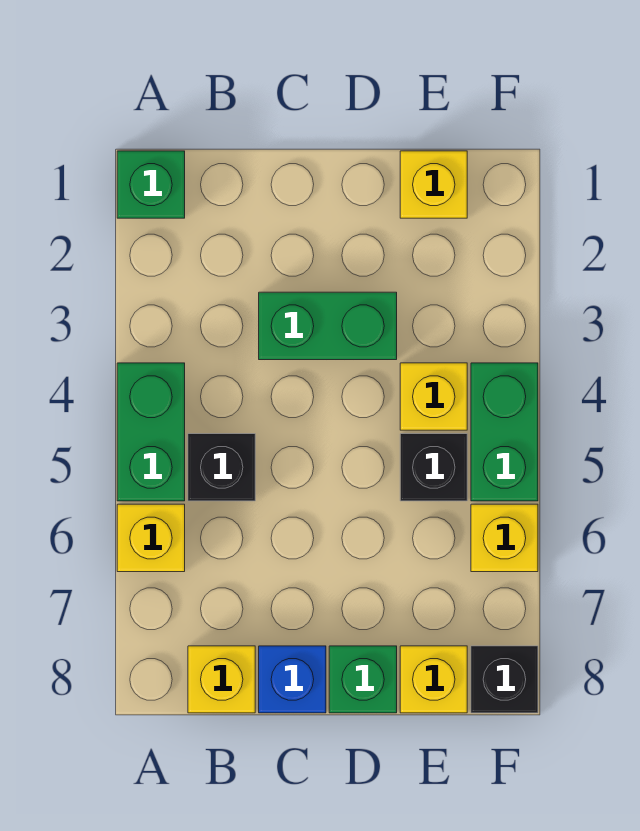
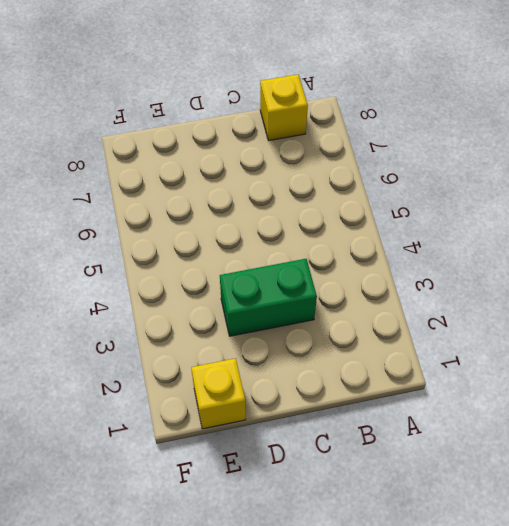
none -> green 1x1 brick [117,151,185,218]
none -> green 1x2 brick [117,363,185,501]
none -> yellow 1x1 brick [117,504,185,572]

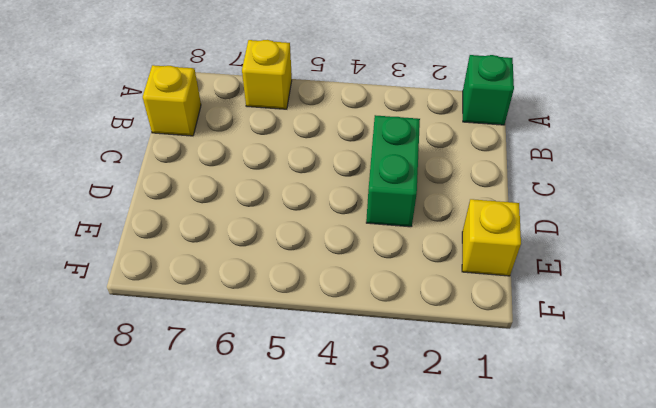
none -> green 1x2 brick [117,363,185,501]
none -> black 1x1 brick [188,434,255,501]
none -> blue 1x1 brick [259,646,326,713]

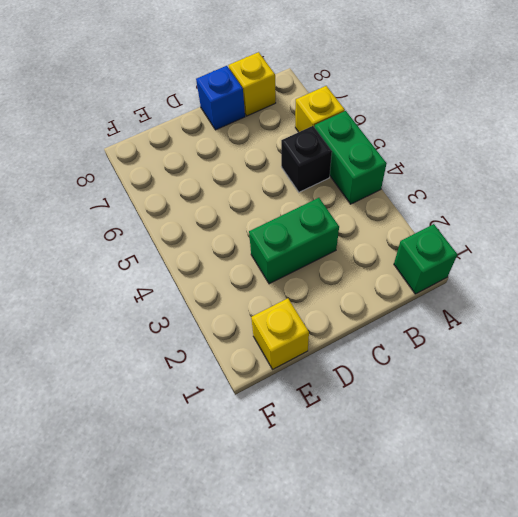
none -> green 1x1 brick [329,646,397,713]
none -> yellow 1x1 brick [400,363,467,430]
none -> black 1x1 brick [400,434,467,501]

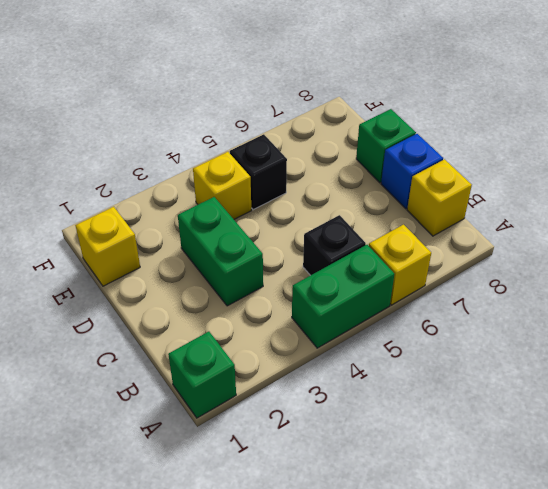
none -> yellow 1x1 brick [400,646,467,713]
none -> green 1x2 brick [471,363,538,501]
none -> yellow 1x1 brick [471,504,538,572]

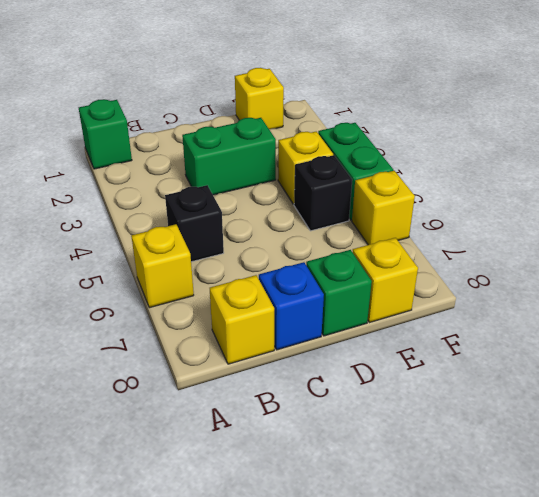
none -> green 1x2 brick [117,363,185,501]
none -> black 1x1 brick [471,646,538,713]

